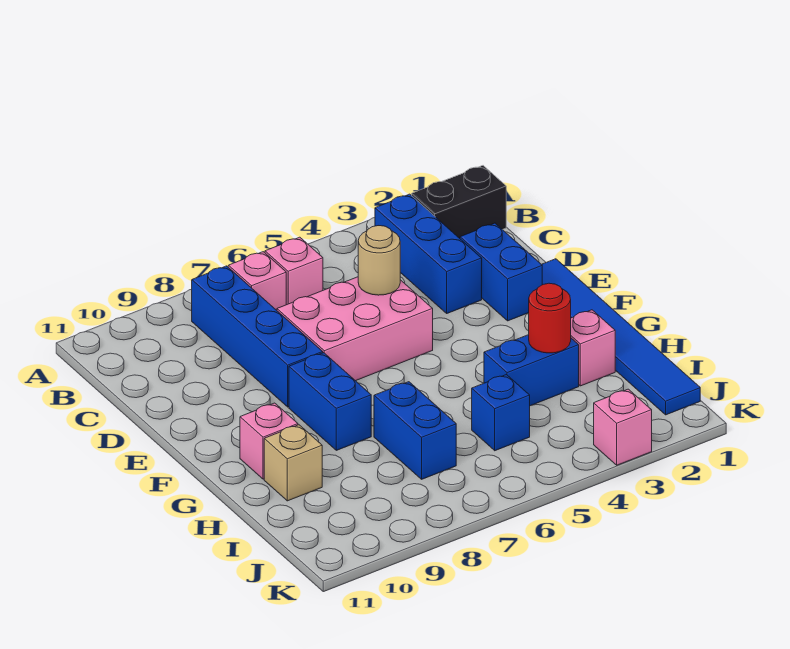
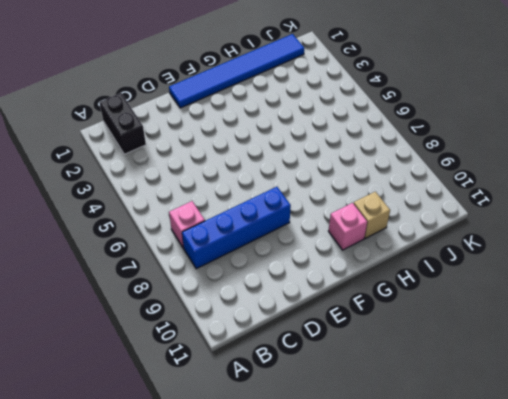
none -> blue 1x3 brick [375,194,482,313]
none -> pink 1x1 brick [265,237,323,305]
none -> blue 1x2 brick [460,223,542,321]

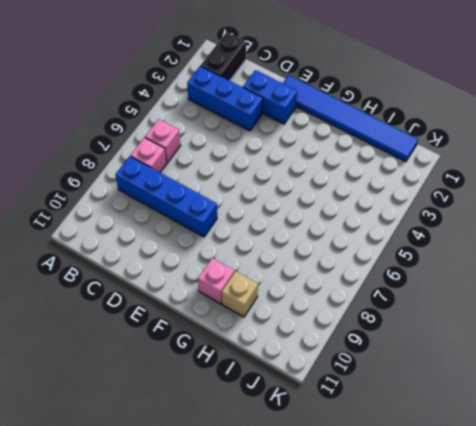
none -> pink 2x3 brick [277,277,433,381]
none -> blue 1x2 brick [289,353,371,450]
none -> pink 1x1 brick [571,310,615,386]

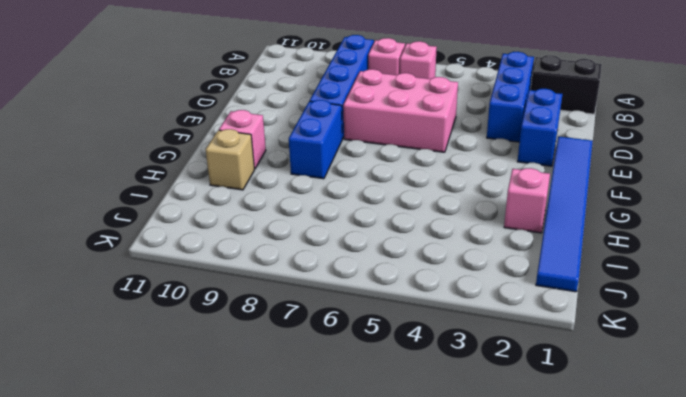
none -> blue 1x2 brick [484,335,579,406]
none -> blue 1x2 brick [374,382,456,479]
none -> blue 1x1 brick [472,375,530,451]

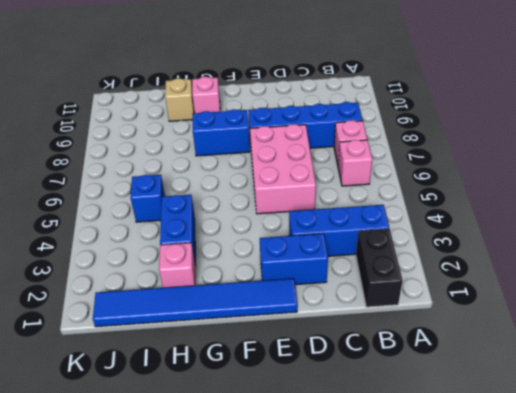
none -> blue 1x2 brick [374,382,456,479]
none -> pink 1x1 brick [594,389,652,465]
none -> tan 1x1 round brick [358,226,400,295]

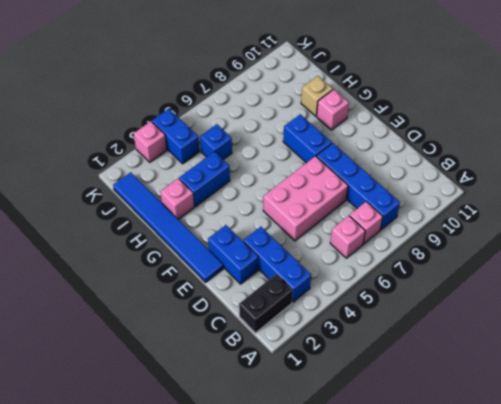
blue 1x2 brick [152,109,199,164] -> blue 1x2 brick moved to [374,382,456,479]
none -> tan 1x1 round brick [358,226,400,295]
none -> red 1x1 round brick [529,283,571,353]

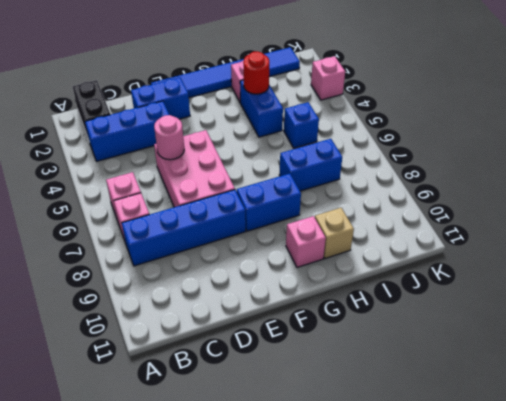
pink 1x1 round brick [154,115,184,160] -> tan 1x1 round brick [358,226,400,295]

